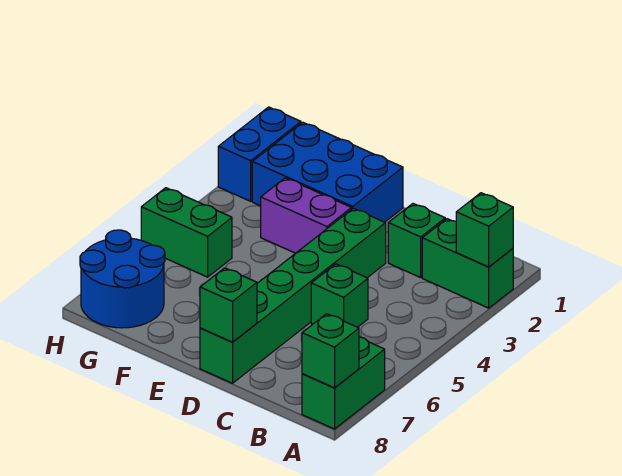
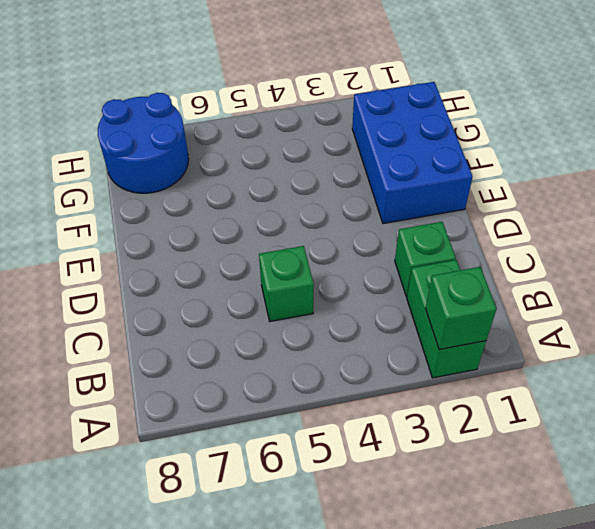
none -> green 1x2 brick [302,337,385,429]
none -> green 1x6 brick [200,208,386,383]
none -> purple 1x2 brick [261,178,352,253]

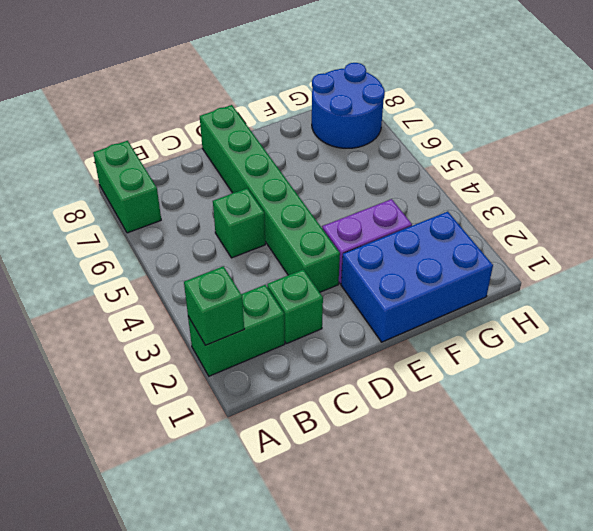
none -> green 1x2 brick [141,188,232,277]
none -> blue 1x2 brick [218,107,301,201]
none -> green 1x1 brick [302,314,359,388]

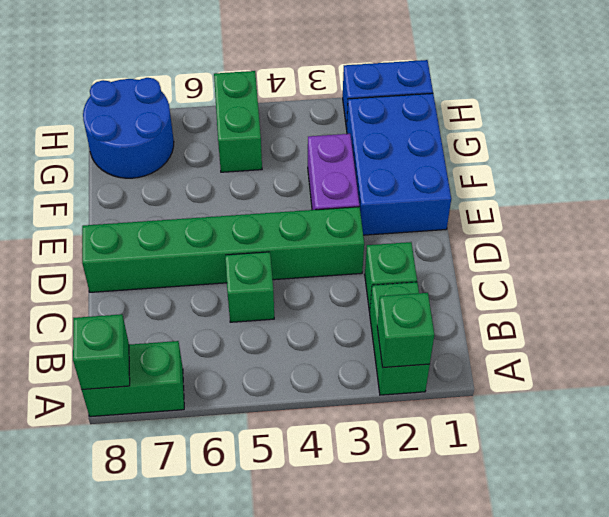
none -> green 1x1 brick [200,268,257,342]

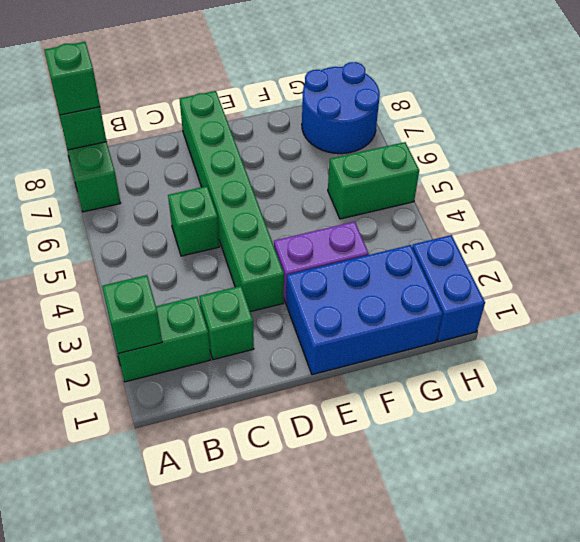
green 1x1 brick [44,42,100,115] -> green 1x1 brick moved to [200,268,257,342]

